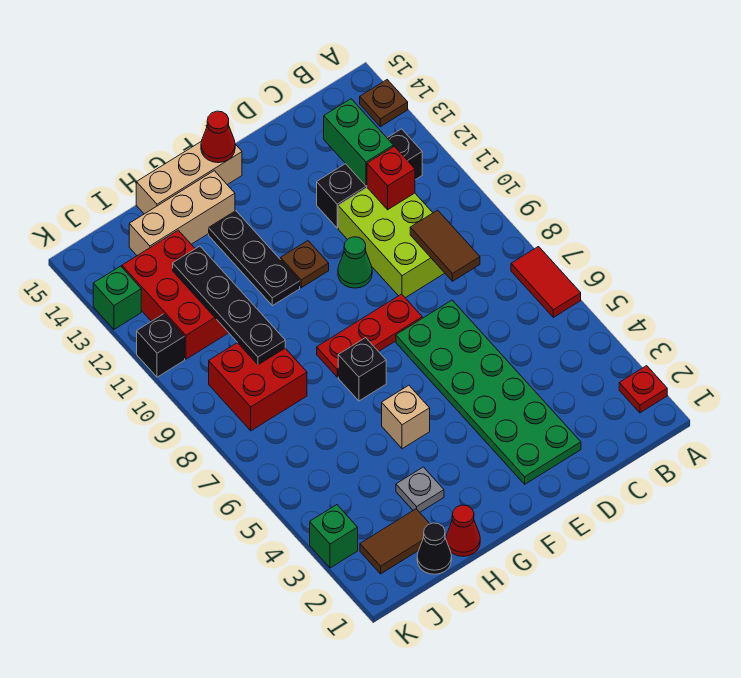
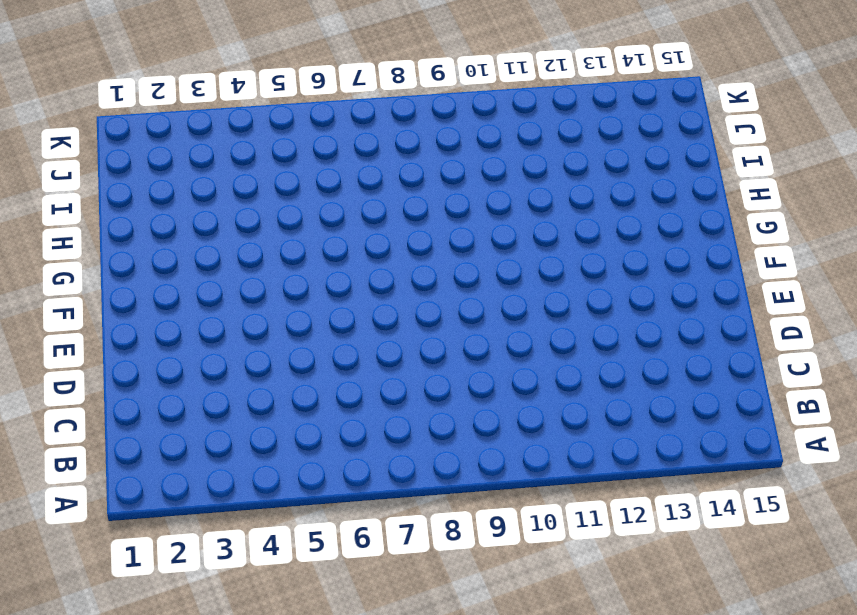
none -> red 1x1 plate [619,366,667,413]
none -> red 1x2 tile [511,247,581,317]
none -> brown 1x1 plate [360,80,408,127]

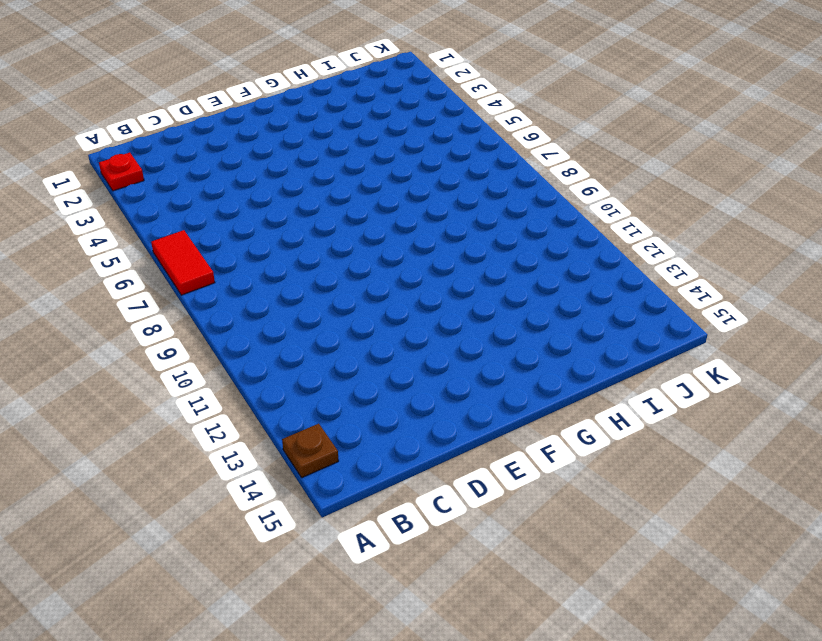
none -> black 1x3 brick [317,129,422,228]
none -> lime 2x3 brick [338,188,444,298]
none -> green 2x6 plate [396,300,581,484]

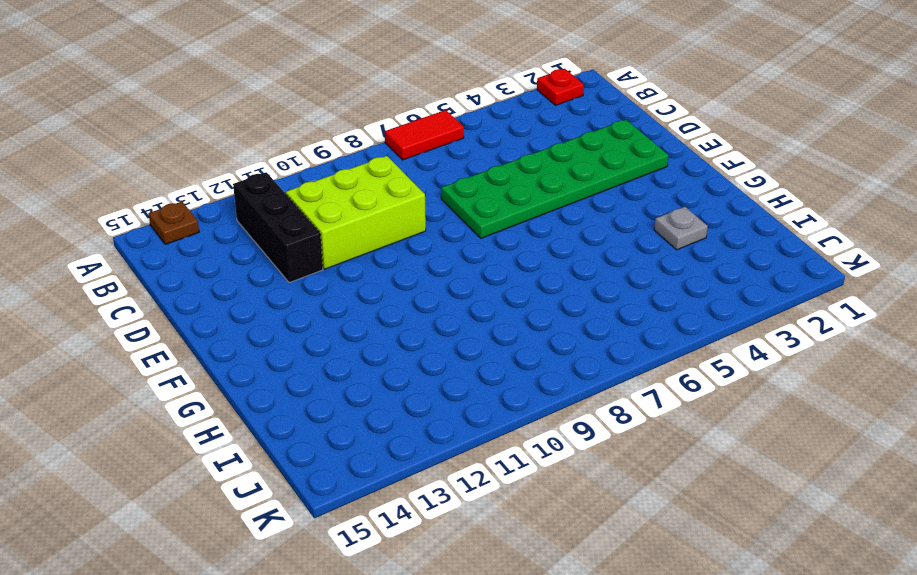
none -> red 1x3 plate [317,294,422,377]
none -> green 1x1 cone [338,237,372,288]
none -> brown 1x1 plate [281,241,329,288]

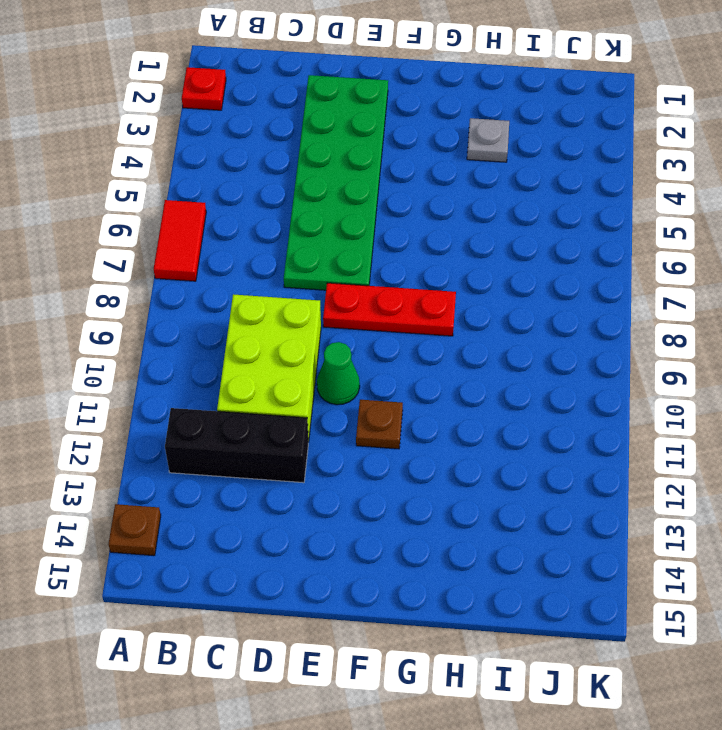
none -> tan 1x3 brick [136,142,242,214]
none -> tan 1x1 brick [382,385,430,449]
none -> black 1x1 brick [338,338,386,401]

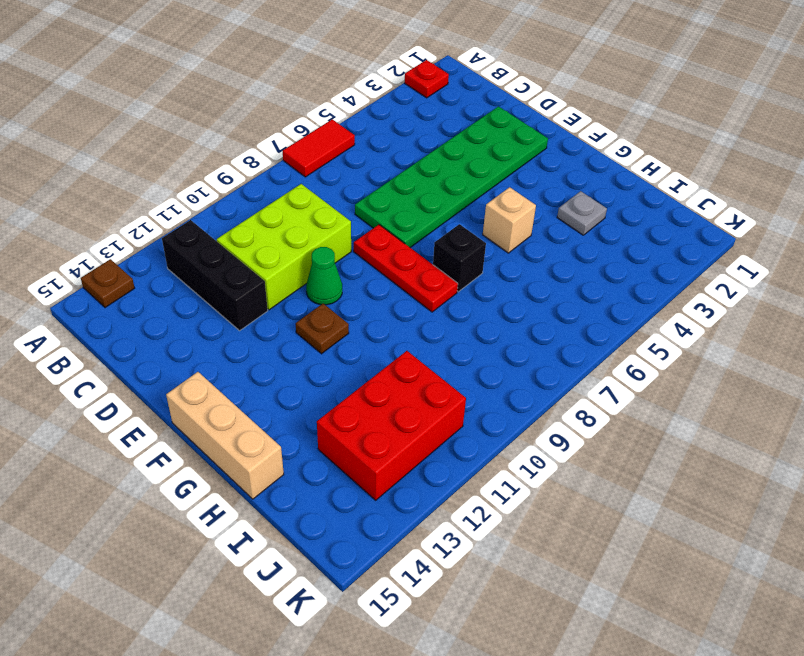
none -> black 1x3 plate [209,211,300,306]
none -> tan 1x3 brick [129,171,235,256]
none -> red 1x1 cone [446,505,480,556]

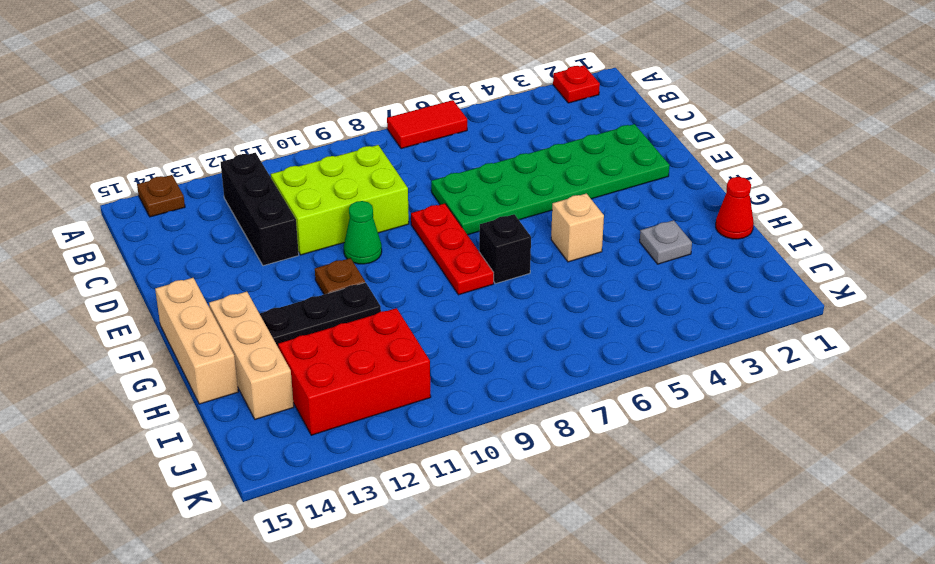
none -> black 1x1 cone [417,523,452,574]
none -> brown 1x2 tile [360,509,430,574]
none -> red 2x2 brick [209,343,307,431]

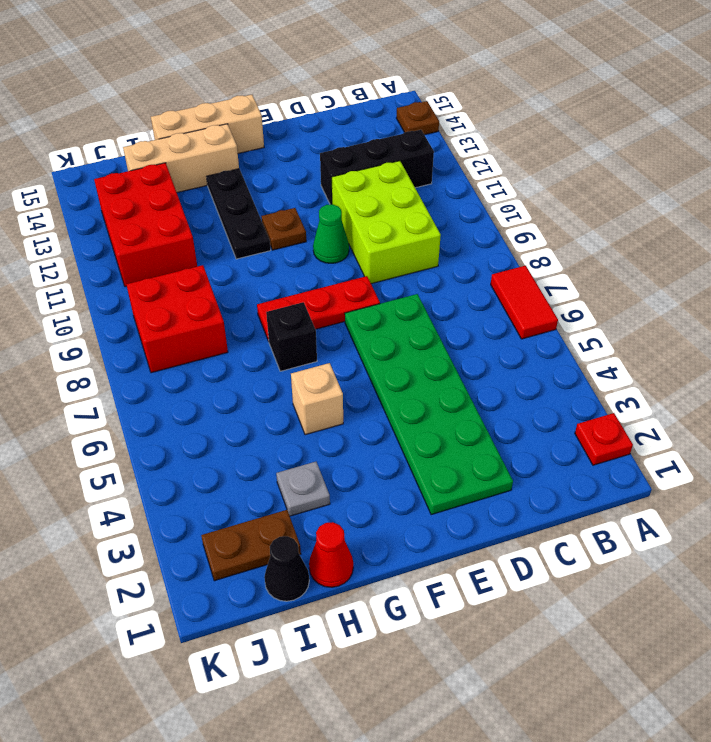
brown 1x2 plate [201,510,301,581] -> brown 1x2 tile [360,509,430,574]
none -> green 1x1 brick [310,505,358,568]
none -> black 1x1 brick [137,314,185,377]
none -> green 1x1 brick [93,266,141,329]

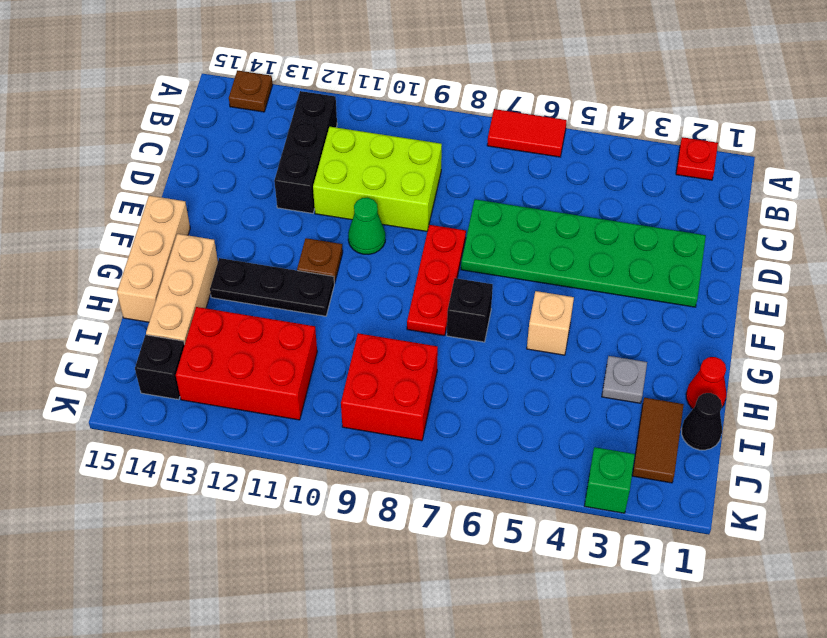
black 1x1 brick [135,335,185,400] -> black 1x1 brick moved to [137,314,185,377]
none -> green 1x1 brick [93,266,141,329]
none -> brown 1x2 tile [410,210,480,281]
none -> red 1x1 brick [367,146,415,210]

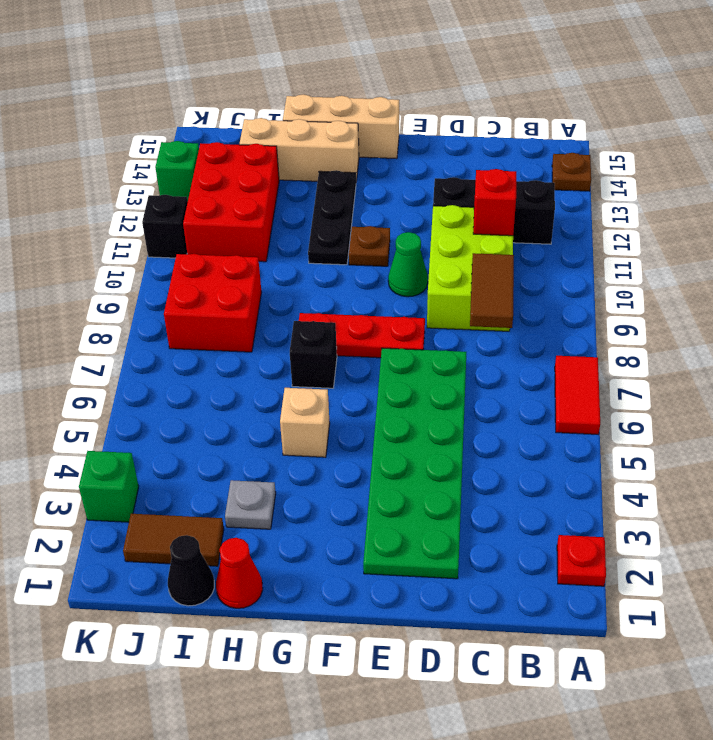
none -> green 1x2 brick [324,99,393,186]
none -> red 1x1 cone [201,111,235,163]
none -> black 1x4 plate [173,246,285,365]

